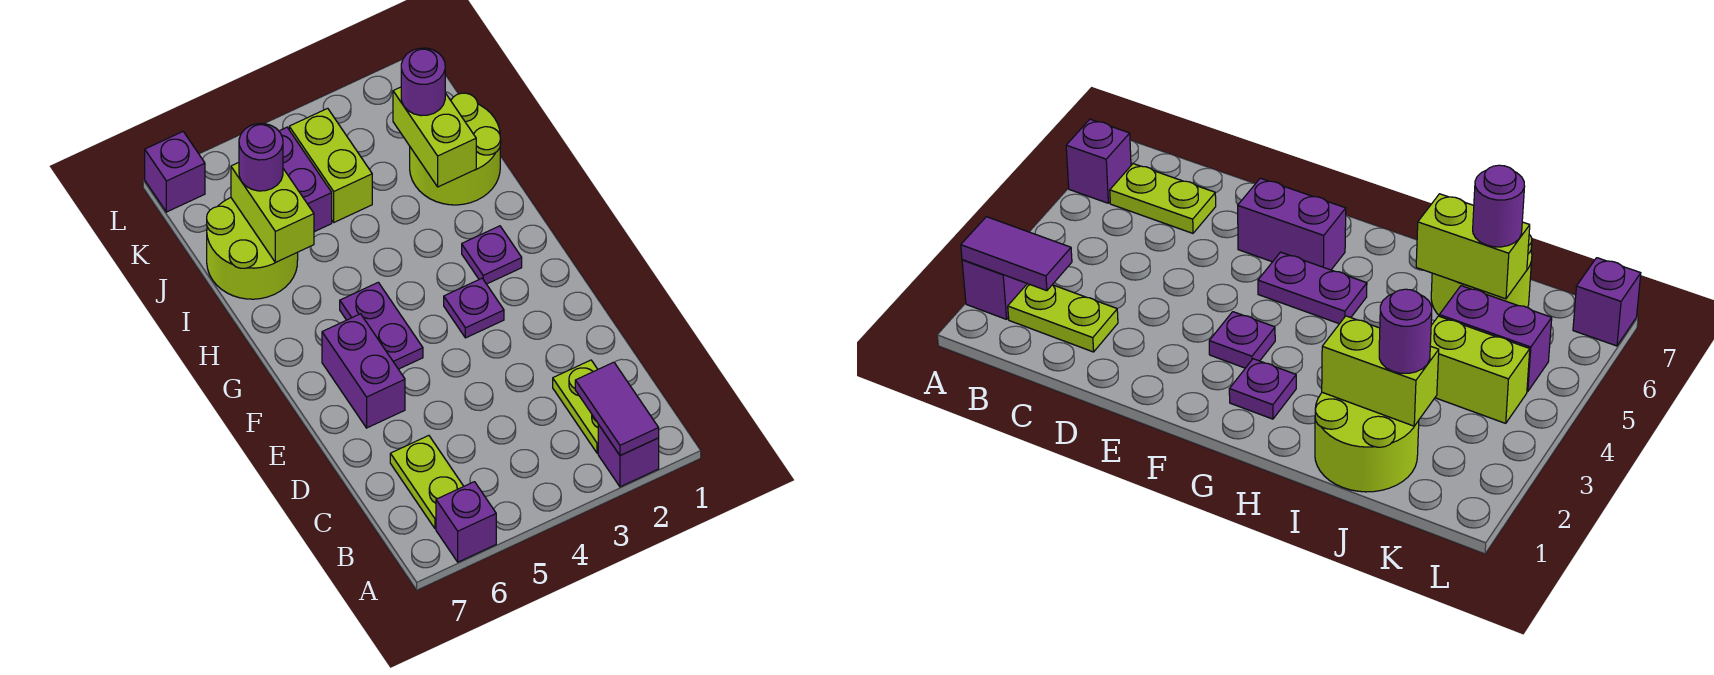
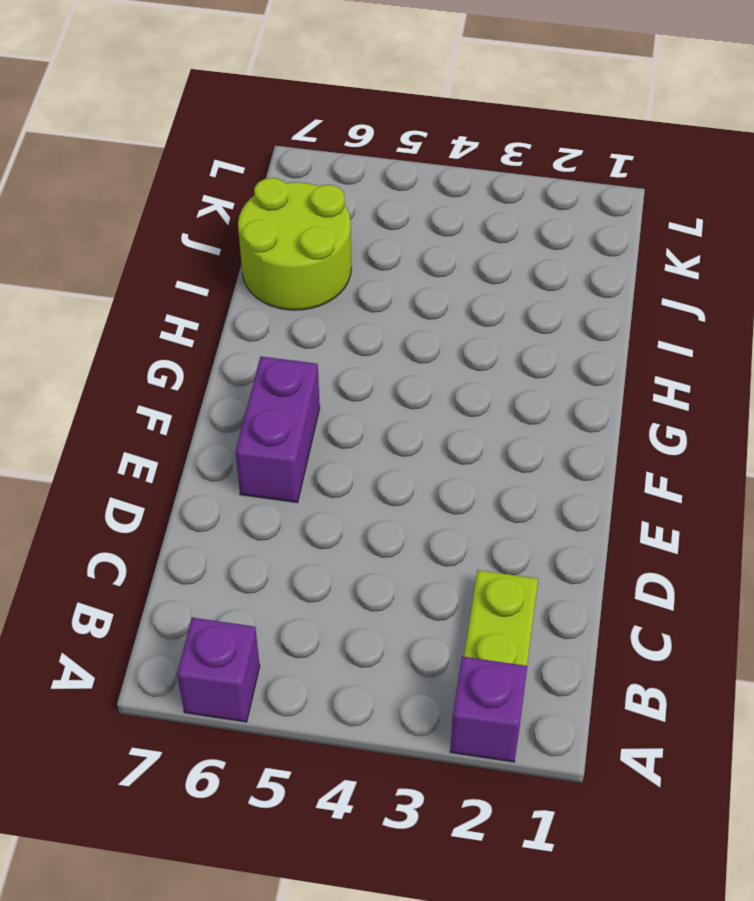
none -> lime 1x2 plate [390,436,464,529]
none -> purple 1x1 plate [444,278,504,338]
none -> purple 1x2 plate [340,282,423,369]

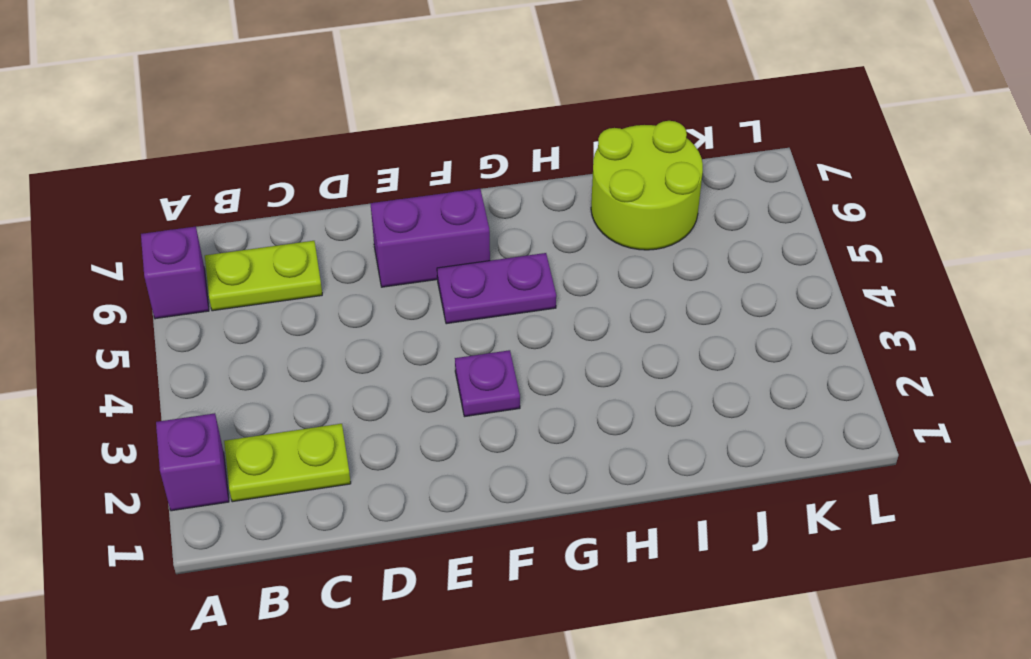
none -> purple 1x1 plate [462,226,522,284]
none -> lime 2x2 round brick [410,93,501,205]
none -> lime 1x2 brick [289,108,372,222]

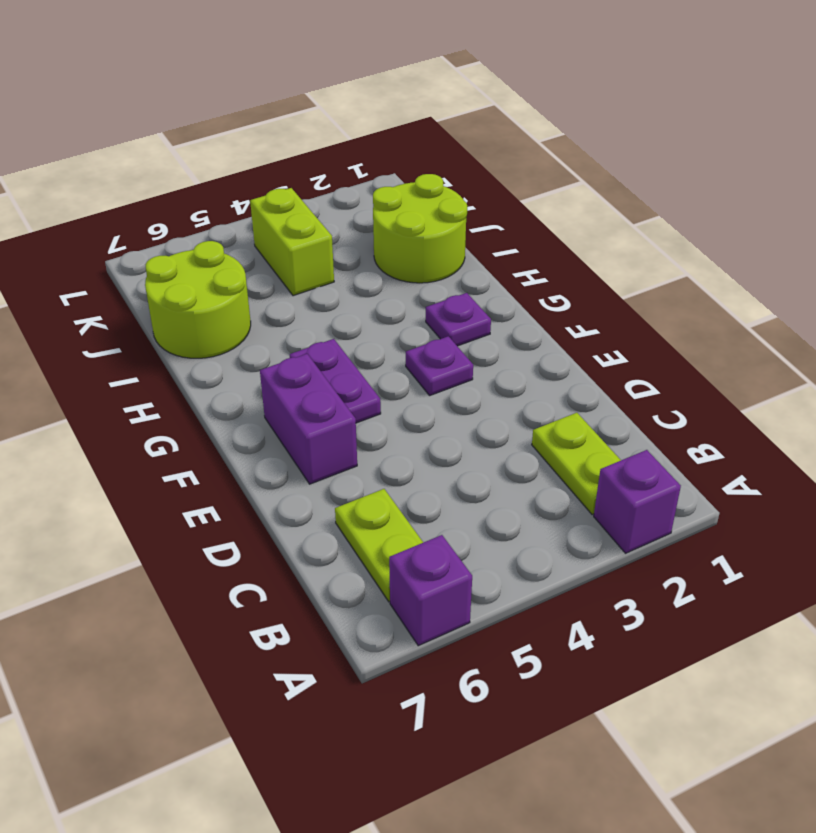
none -> purple 1x2 brick [279,127,332,232]
none -> purple 1x1 brick [145,132,205,212]
none -> purple 1x2 tile [575,362,659,456]

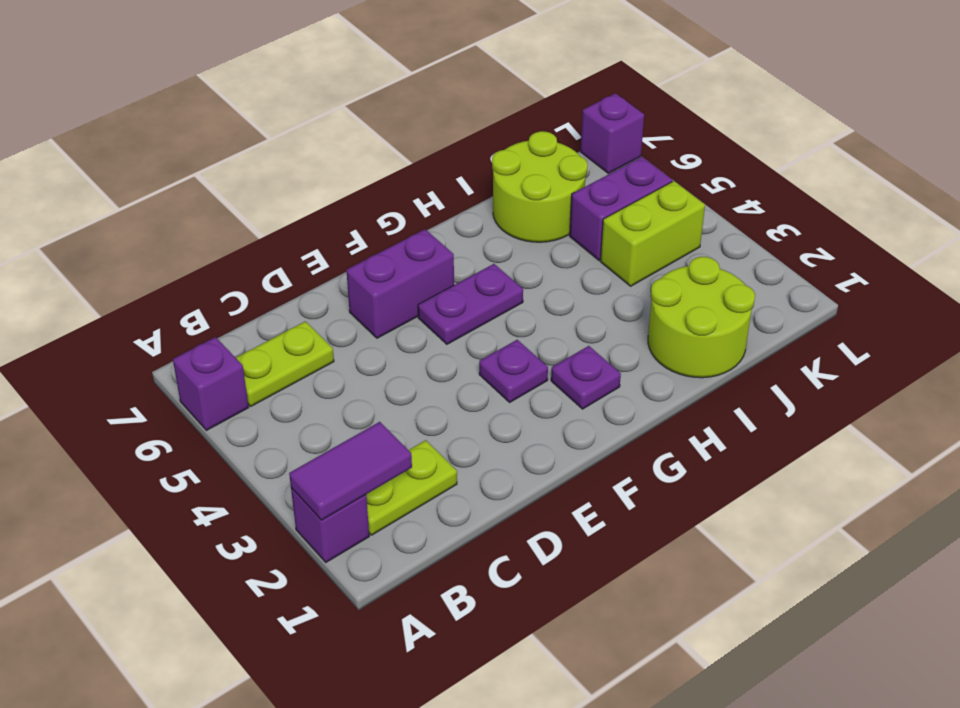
none -> lime 1x2 brick [393,87,476,187]
none -> lime 1x2 brick [231,163,314,263]
none -> purple 1x1 round brick [401,48,445,116]

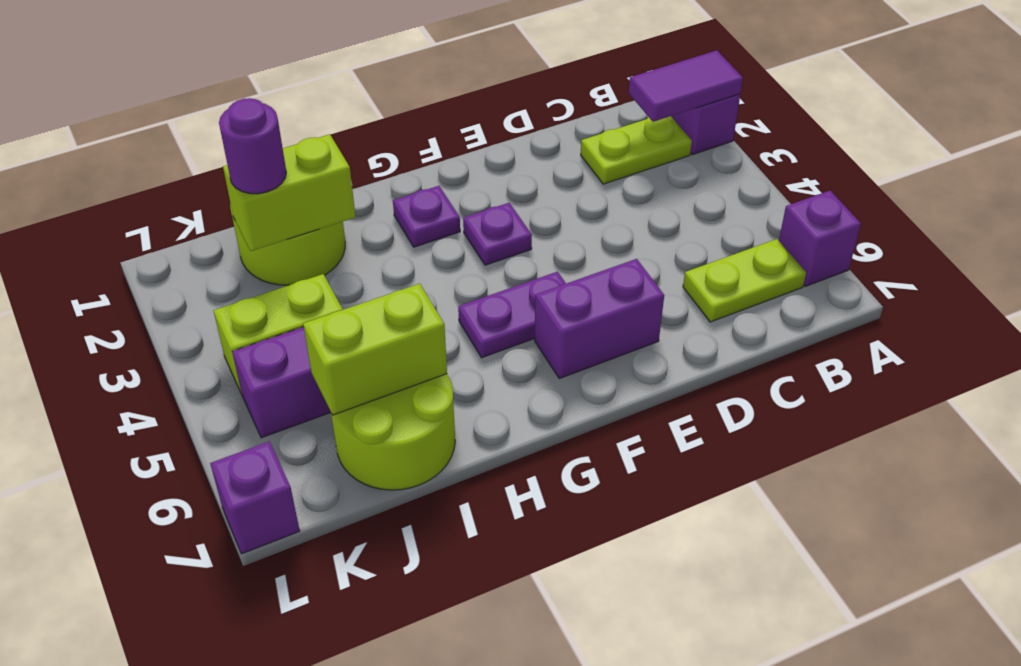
none -> purple 1x1 round brick [239,124,283,191]

